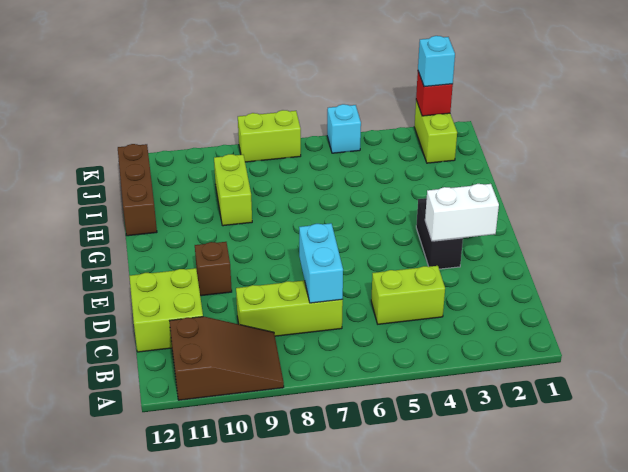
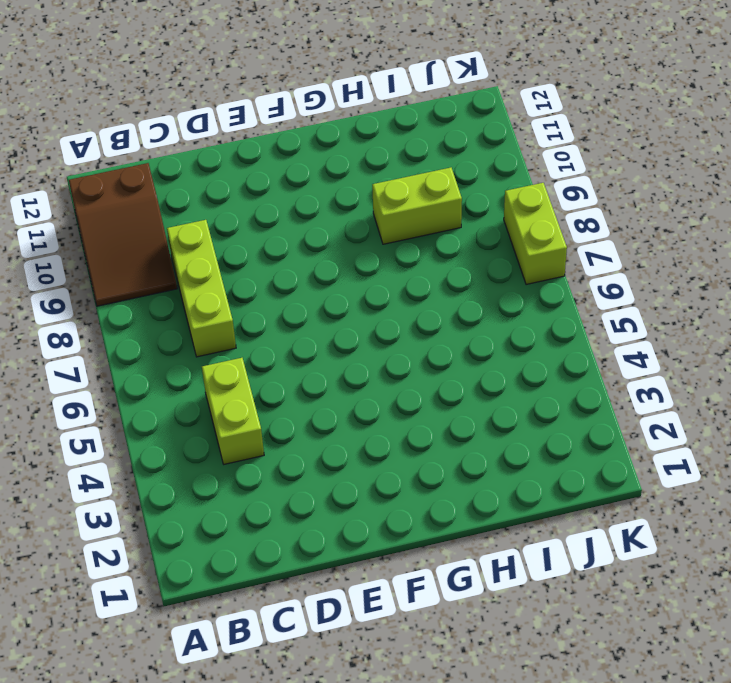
none -> lime 2x2 brick [129,268,203,352]
none -> black 1x2 brick [416,198,463,269]
none -> brown 1x1 brick [195,242,232,296]

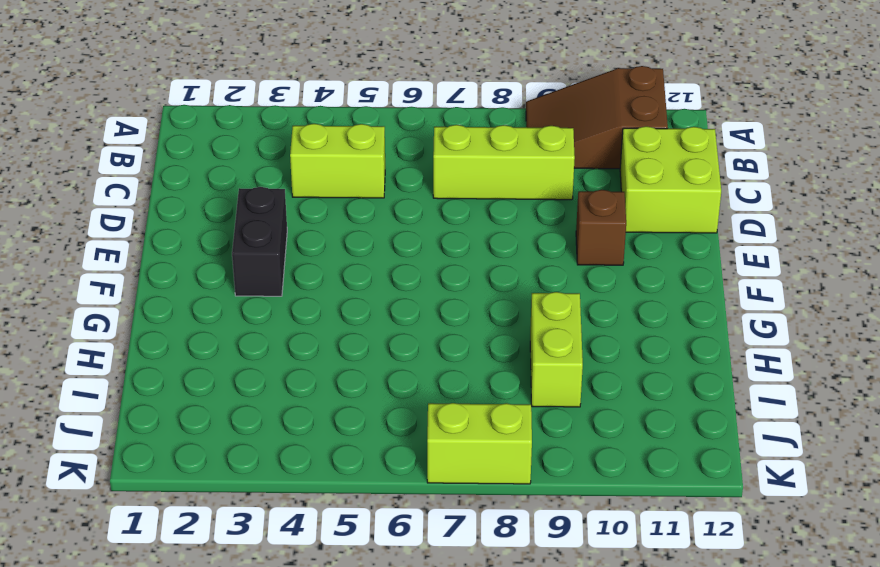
none -> brown 1x3 brick [118,144,157,236]
none -> lime 1x2 brick [414,100,457,163]
none -> cyan 1x1 brick [327,104,361,153]

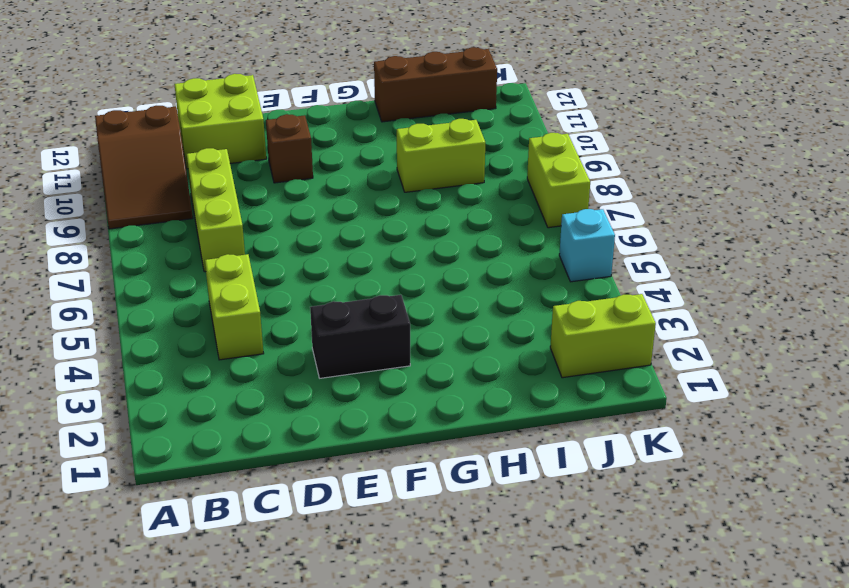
none -> cyan 1x2 brick [299,223,343,303]
none -> white 1x2 brick [425,184,499,241]
none -> red 1x1 brick [416,72,453,116]

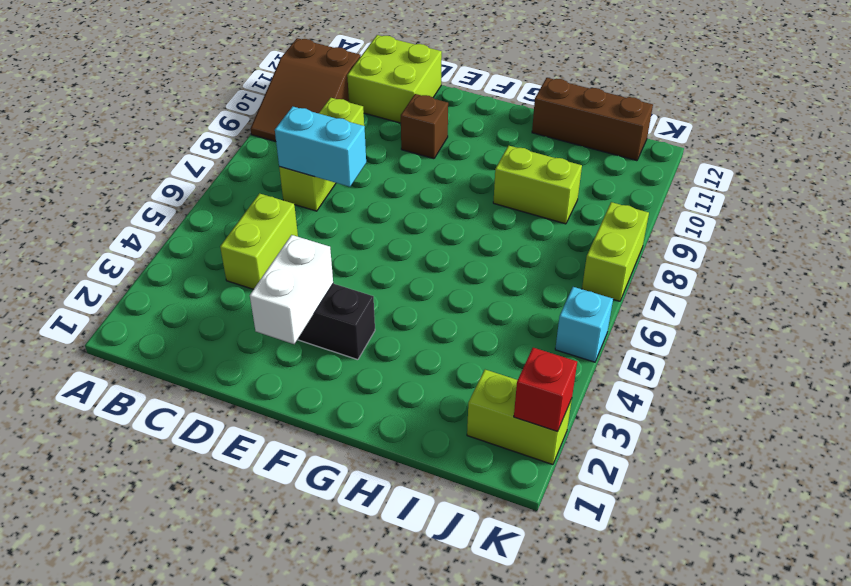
none -> cyan 1x1 brick [418,36,455,87]

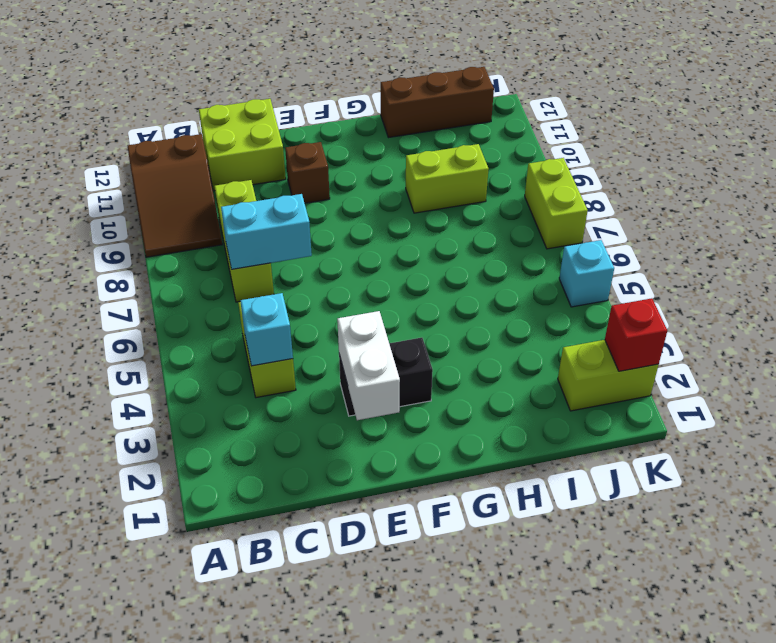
cyan 1x1 brick [240,293,293,366] -> cyan 1x1 brick moved to [418,36,455,87]

